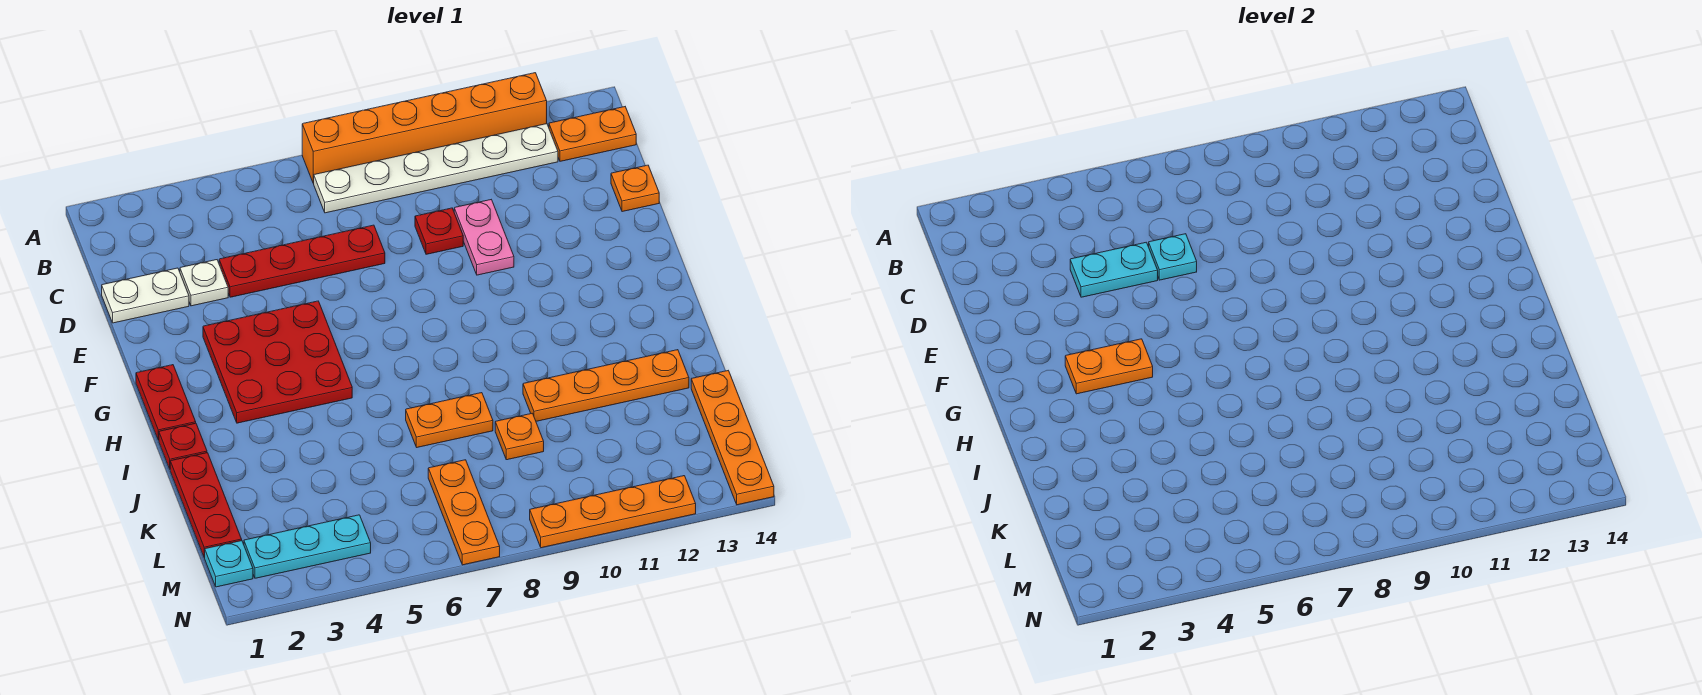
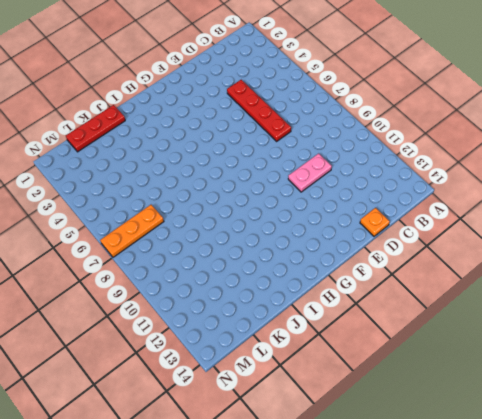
none -> orange 1x6 brick [302,73,547,183]
none -> white 1x6 plate [313,124,558,213]
none -> orange 1x2 plate [549,107,636,161]

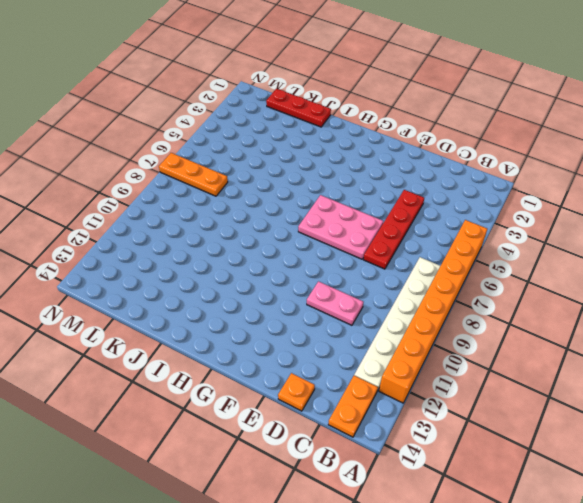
orange 1x8 brick [379,220,487,403] -> orange 1x6 brick [302,73,547,183]
pink 2x3 plate [298,195,383,259] -> none
none -> white 1x2 plate [102,268,189,323]
none -> white 1x1 plate [180,260,228,306]
none -> red 1x1 plate [415,208,463,254]

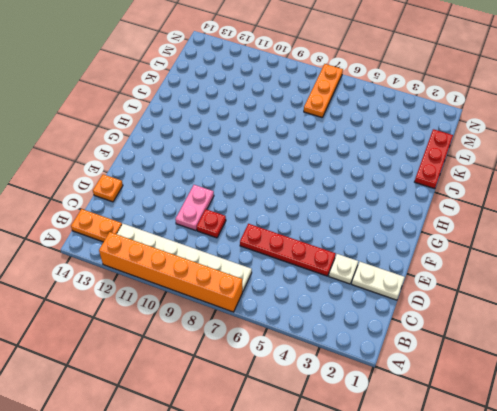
none -> red 3x3 plate [203,301,352,423]
none -> red 1x2 plate [136,365,196,440]
none -> red 1x1 plate [159,423,207,469]

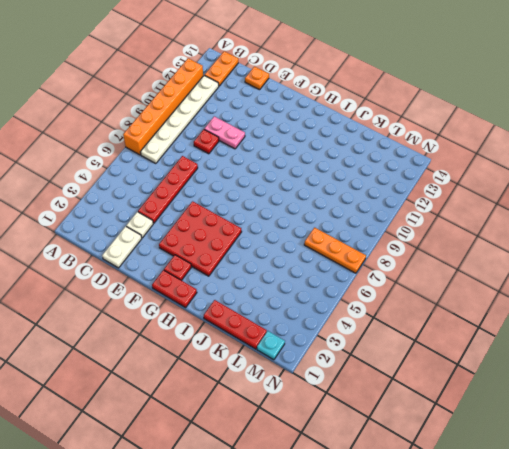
red 1x1 plate [164,255,191,281] -> red 1x1 plate moved to [159,423,207,469]
none -> orange 1x2 plate [406,393,493,447]
none -> orange 1x4 plate [523,350,689,421]
none -> orange 1x1 plate [495,413,544,460]

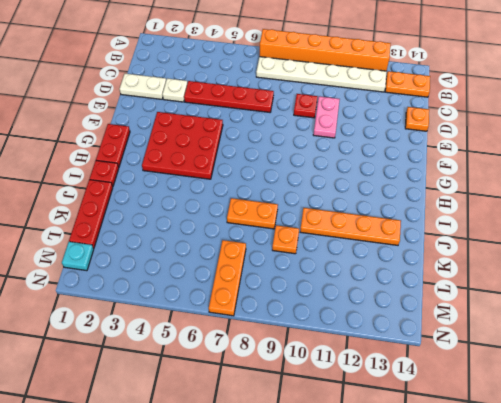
none -> orange 1x4 plate [691,371,774,505]
none -> cyan 1x3 plate [244,515,371,578]
none -> orange 1x4 plate [530,476,696,548]

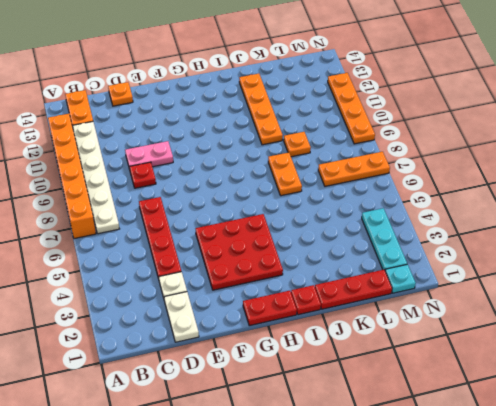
none -> orange 1x4 plate [691,371,774,505]
none -> cyan 1x2 plate [1070,242,1158,297]
none -> cyan 1x1 plate [1149,234,1197,280]

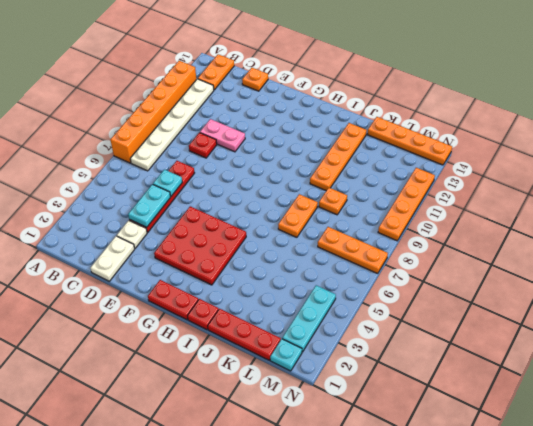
none -> orange 1x2 plate [1065,339,1153,394]

